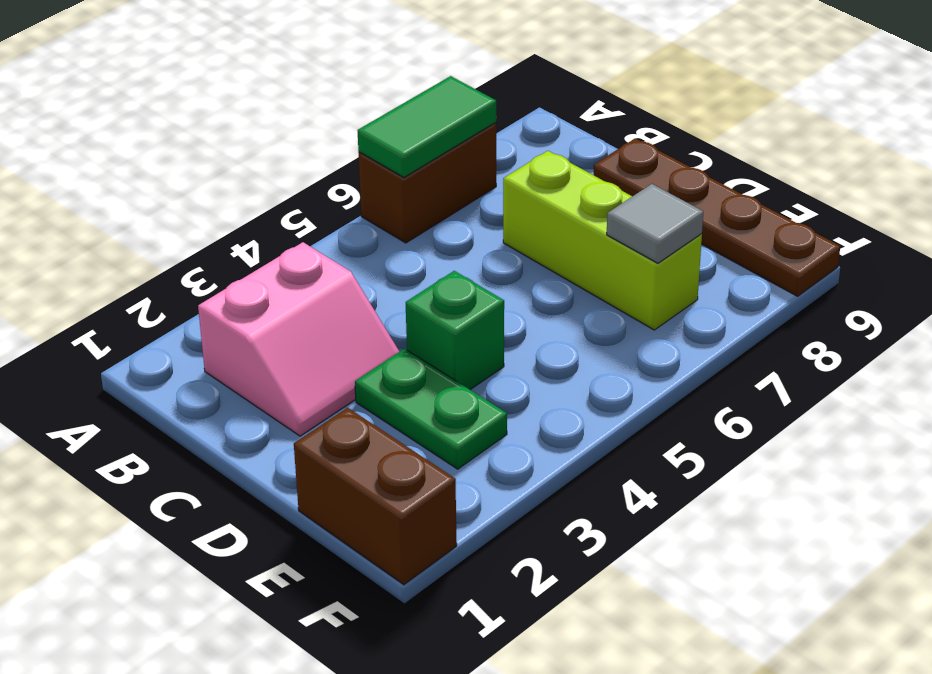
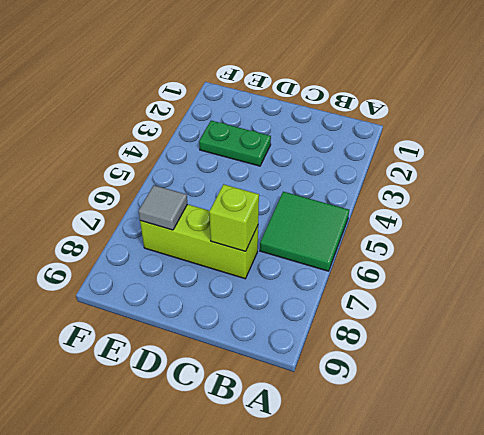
green 2x2 tile [260,192,349,271] -> brown 1x2 brick [359,123,496,243]
lime 1x1 brick [209,184,259,251] -> none
none -> pink 2x2 slope [198,242,399,436]
none -> brown 1x4 plate [594,139,840,296]

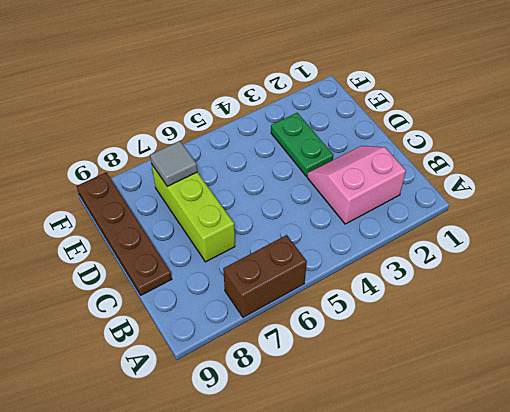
none -> green 1x1 brick [406,271,504,390]
none -> brown 1x2 brick [294,408,457,585]

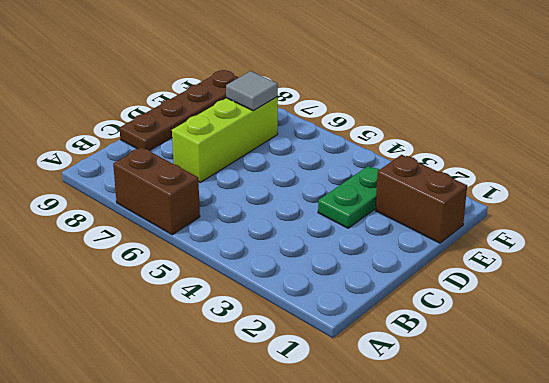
brown 1x2 brick [375,155,467,243] -> brown 1x2 brick turned to [294,408,457,585]
none -> pink 2x2 slope [198,242,399,436]
none -> green 1x1 brick [406,271,504,390]

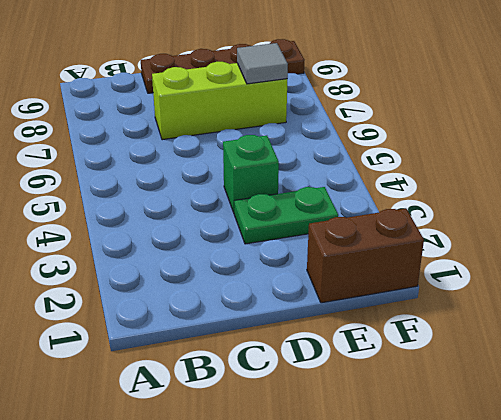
none -> brown 1x2 brick [359,123,496,243]
none -> pink 2x2 slope [198,242,399,436]

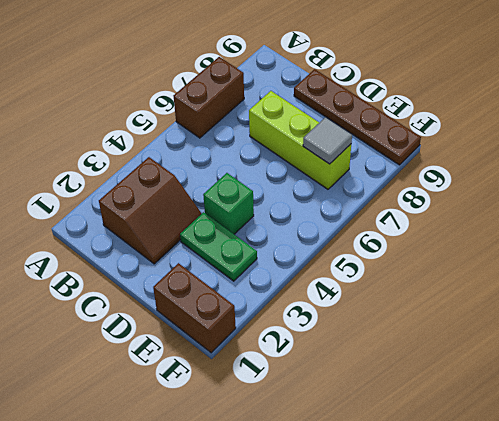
brown 2x2 slope [99,157,202,264] -> pink 2x2 slope [198,242,399,436]
none -> green 1x2 tile [358,76,496,177]

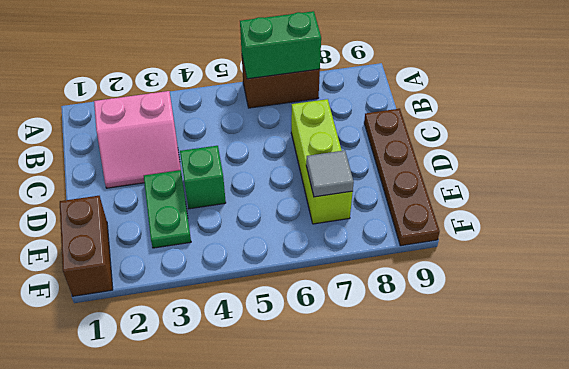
green 1x2 brick [240,11,321,79] -> green 1x2 tile [358,76,496,177]

